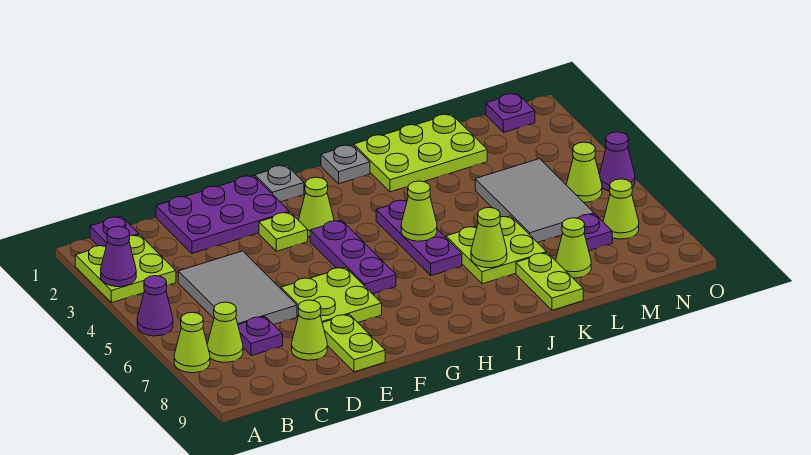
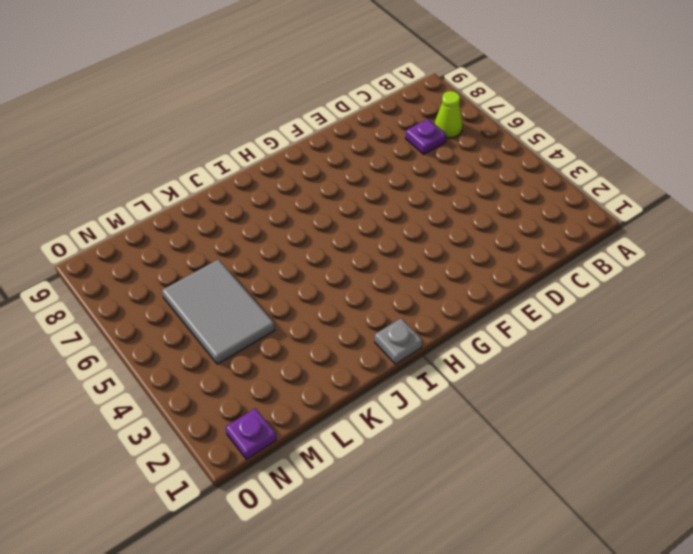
none -> lime 2x2 plate [75,235,176,303]
none -> purple 1x1 cone [137,276,173,336]
none -> lime 1x1 cone [174,312,210,373]
none -> purple 1x1 plate [90,216,139,246]

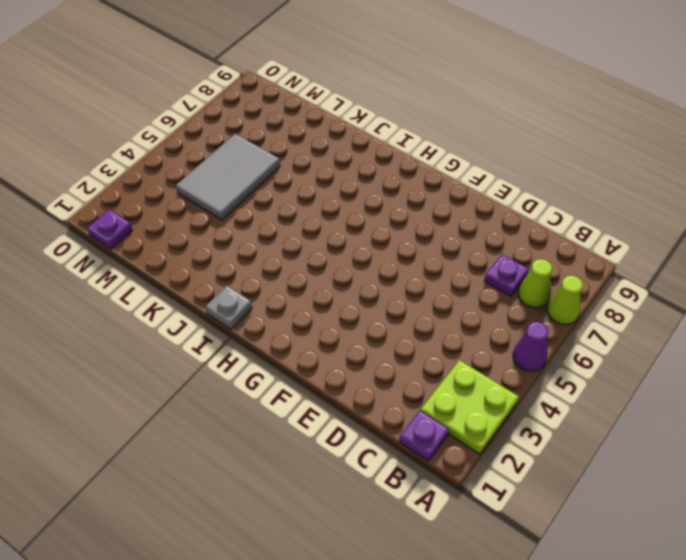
none -> grey 2x3 tile [178,251,297,325]
none -> purple 2x3 plate [156,175,289,254]
none -> lime 1x1 cone [292,300,327,360]
none -> lime 2x2 plate [281,267,382,323]

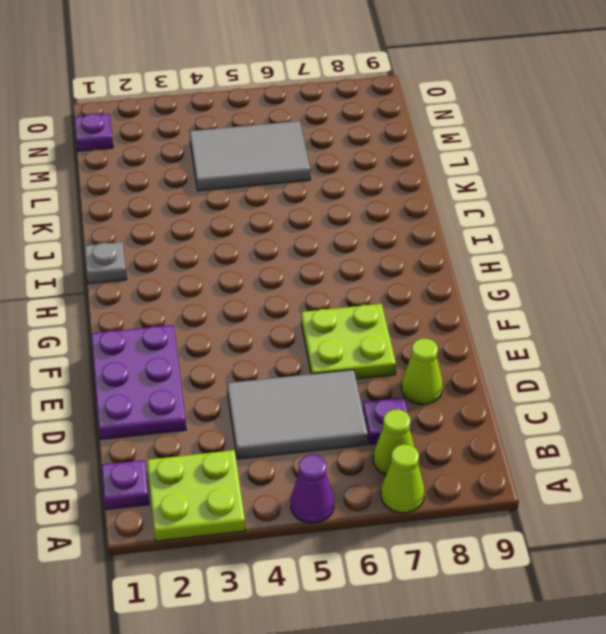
none -> lime 1x2 plate [322,314,385,372]
none -> lime 1x1 plate [259,212,308,251]
none -> grey 1x1 plate [255,165,304,202]
none -> lime 1x1 cone [299,177,334,237]

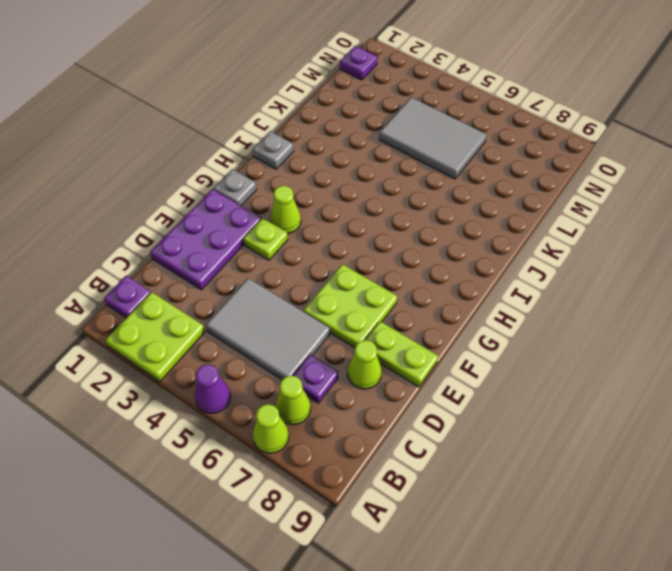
none -> purple 1x3 plate [310,220,396,294]
none -> purple 1x3 plate [376,200,462,276]
none -> lime 2x3 plate [354,114,487,192]
none -> lime 2x2 plate [446,216,546,284]

